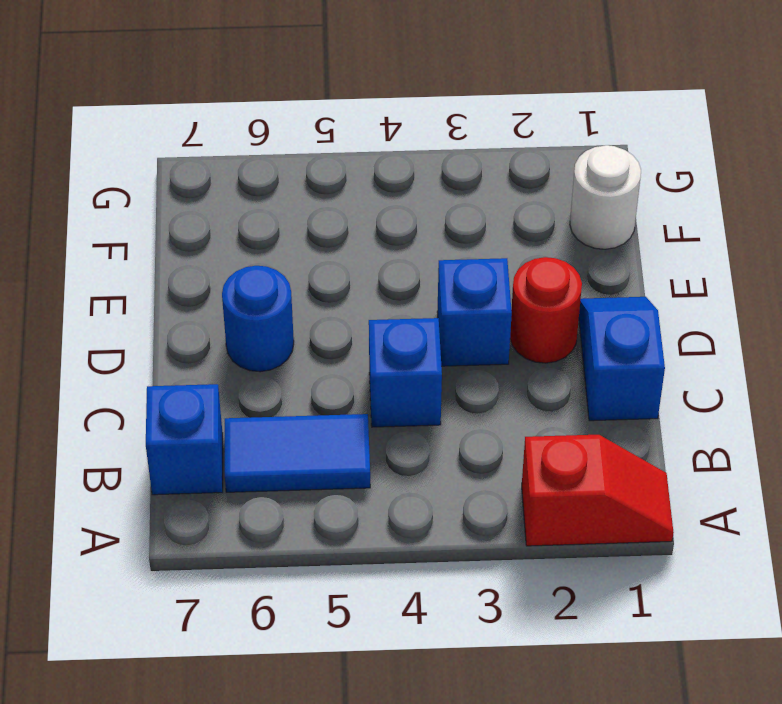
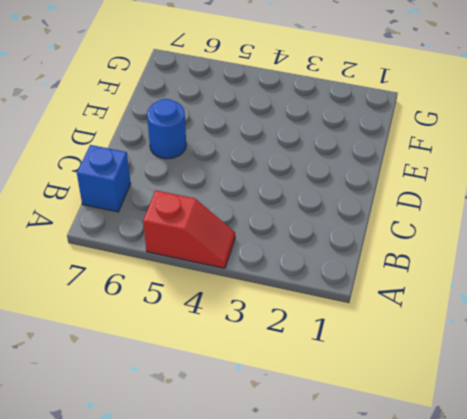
red 1x2 slope [143,191,235,268] -> red 1x2 slope moved to [522,435,674,546]
none -> blue 1x2 tile [225,414,370,492]
none -> blue 1x2 slope [579,297,665,421]

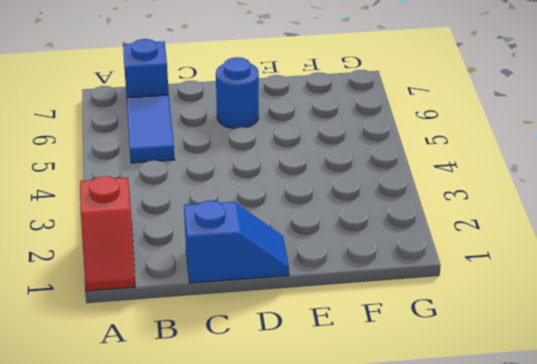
none -> blue 1x1 brick [369,318,442,427]
none -> red 1x1 round brick [510,257,582,363]

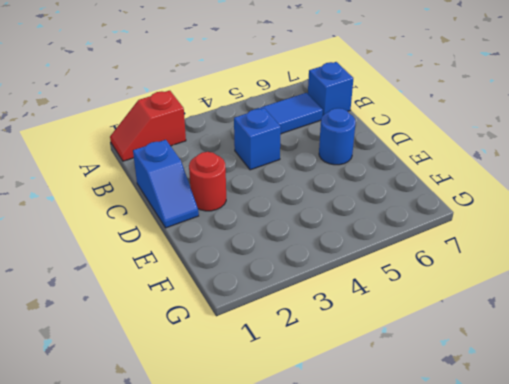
none -> blue 1x1 brick [437,258,512,366]
none -> white 1x1 round brick [570,145,641,249]

